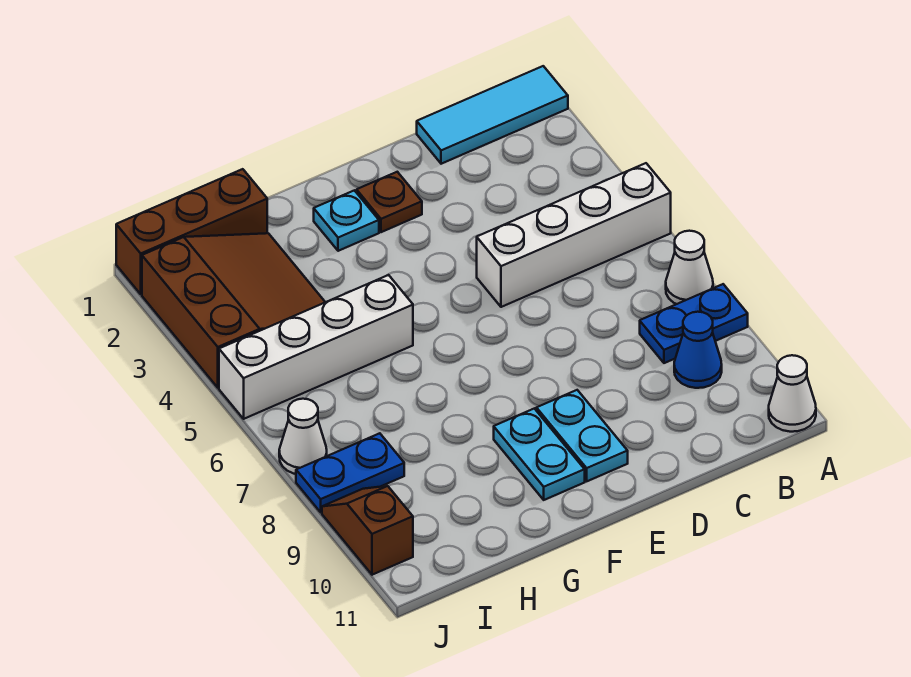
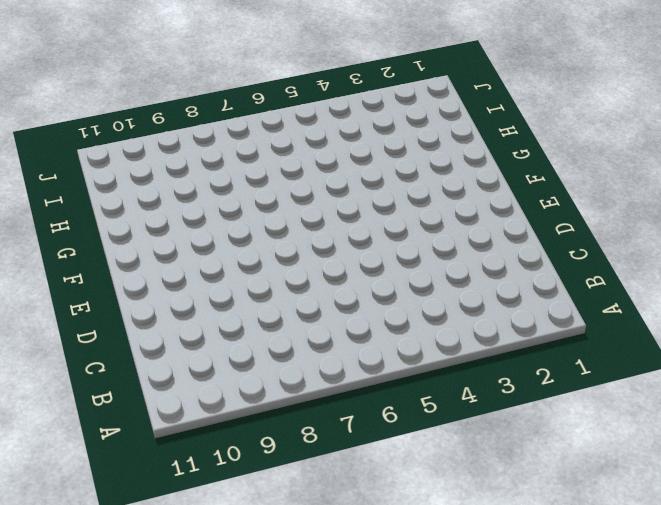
none -> cyan 1x3 tile [417,66,568,164]
none -> white 1x4 brick [477,163,671,307]
none -> white 1x1 cone [666,231,713,304]

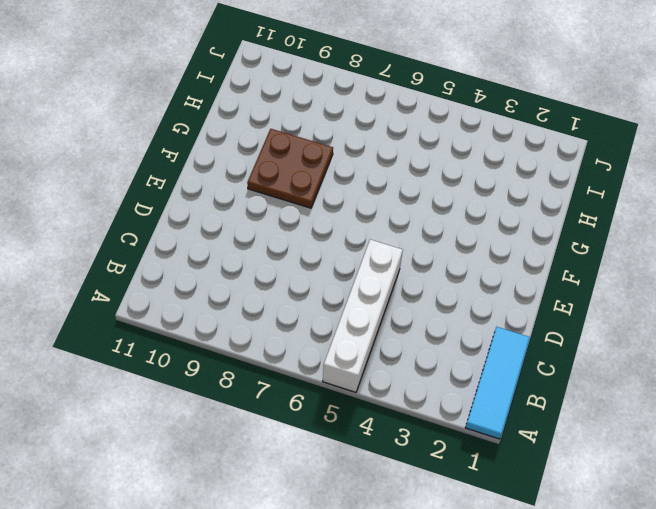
brown 2x2 plate [247,129,333,208] -> cyan 1x2 plate [494,409,585,500]
none -> white 1x1 cone [666,231,713,304]
none -> blue 1x2 plate [640,284,748,363]
none -> white 1x1 cone [769,355,816,432]

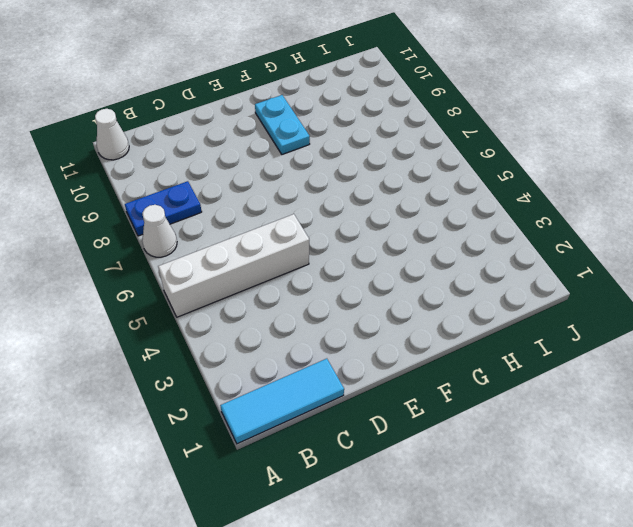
none -> blue 1x1 cone [674,312,722,388]
none -> brown 1x1 plate [357,172,422,232]
none -> cyan 1x2 plate [536,390,628,481]

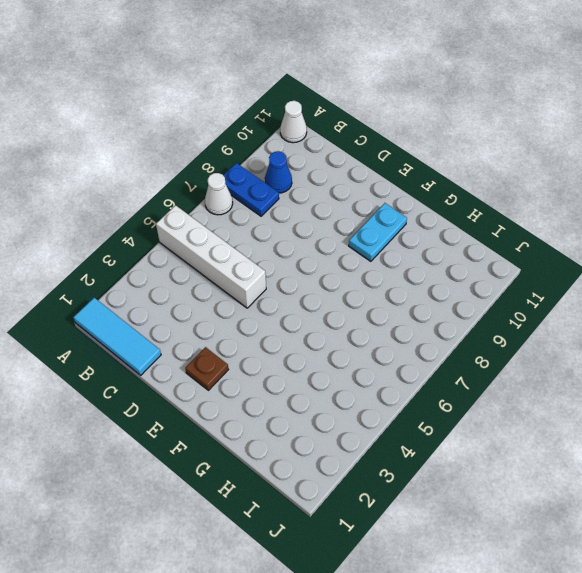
none -> cyan 1x2 plate [536,390,628,481]
none -> cyan 1x1 plate [314,190,379,251]
none -> white 1x4 brick [219,275,413,419]

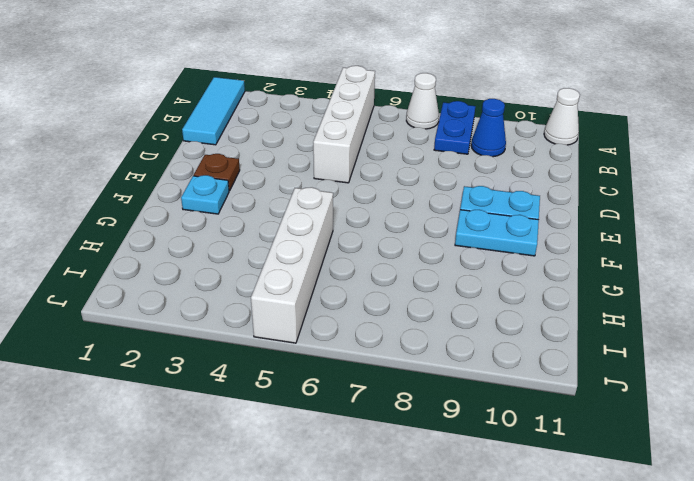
none -> brown 1x3 brick [116,169,267,294]
none -> brown 3x3 slope [142,233,325,388]
none -> blue 1x2 plate [296,433,404,512]

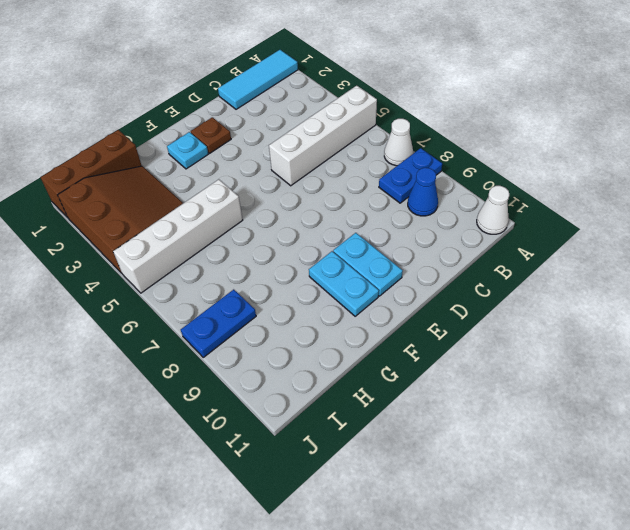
none -> white 1x1 cone [279,399,327,474]
none -> brown 1x2 slope [322,486,413,575]

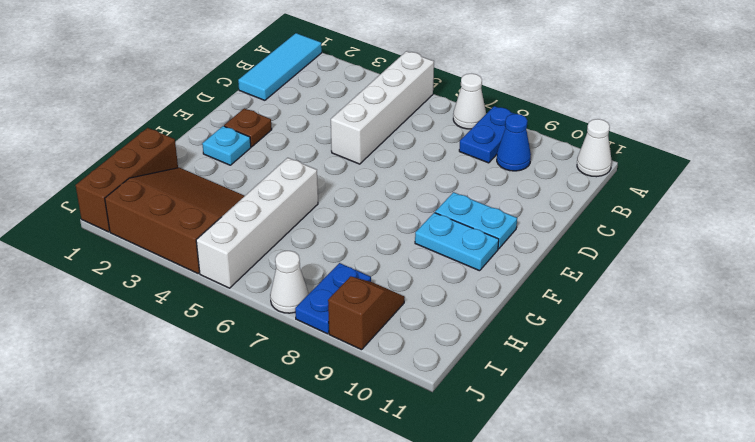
brown 1x2 slope [328,276,405,350] -> brown 1x2 slope turned to [322,486,413,575]

